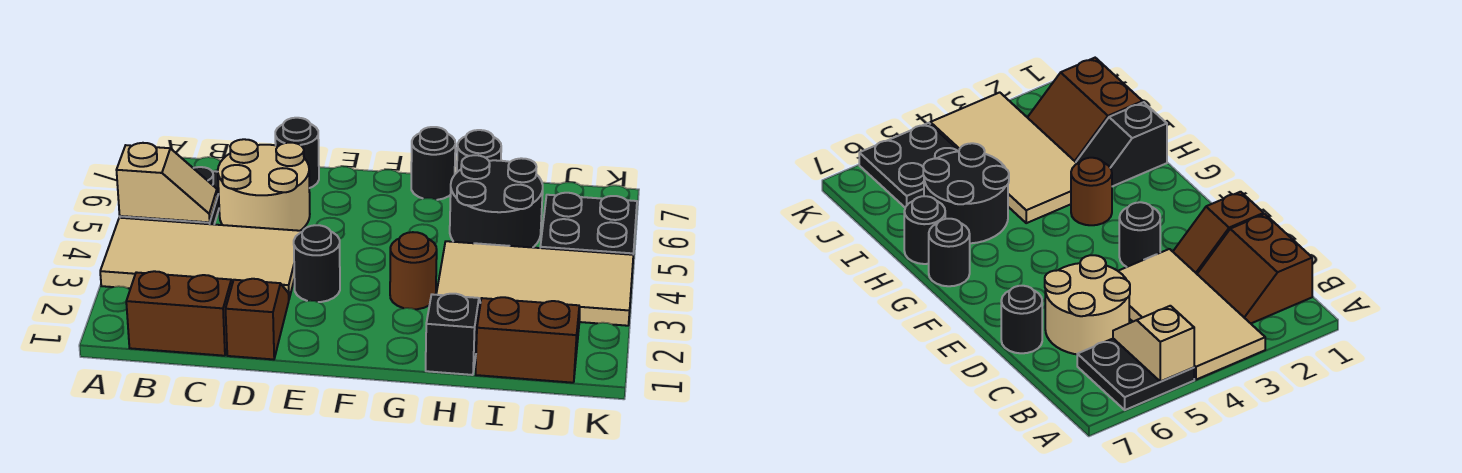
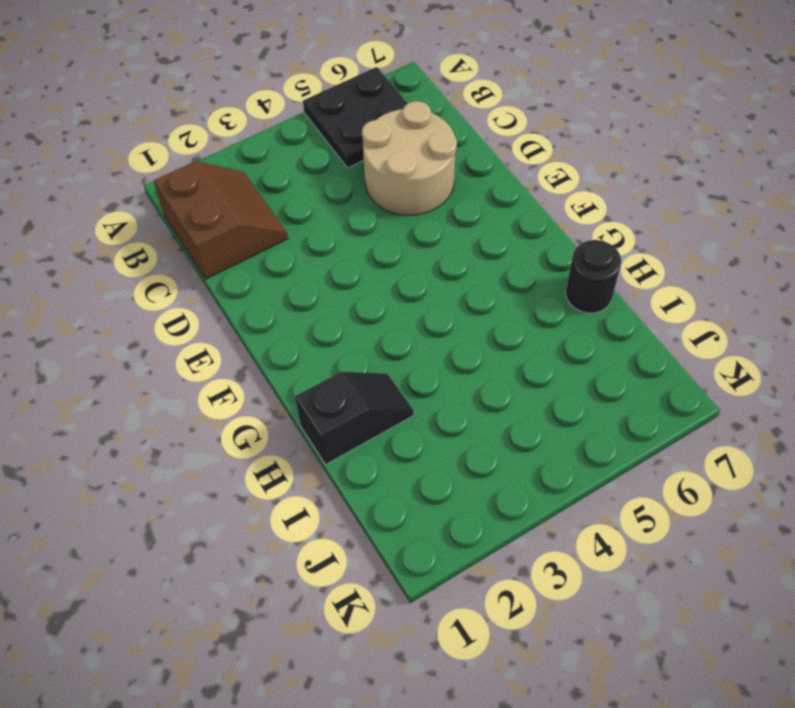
none -> tan 2x4 tile [100,218,302,298]
none -> brown 1x2 slope [226,279,289,359]
none -> black 1x1 round brick [275,118,319,188]

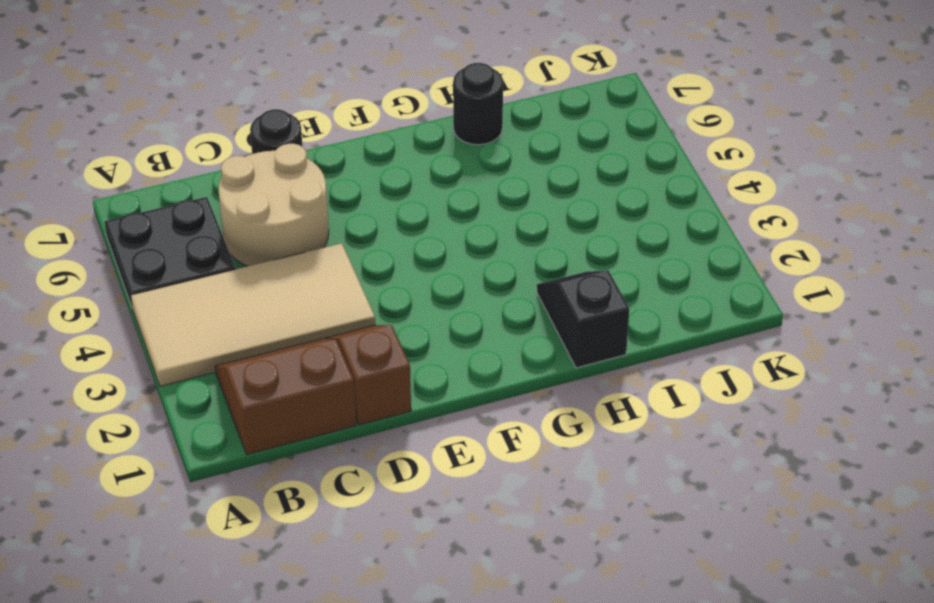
none -> black 1x1 round brick [294,225,340,302]
none -> brown 1x1 round brick [390,232,437,309]
none -> black 1x1 round brick [411,127,455,200]

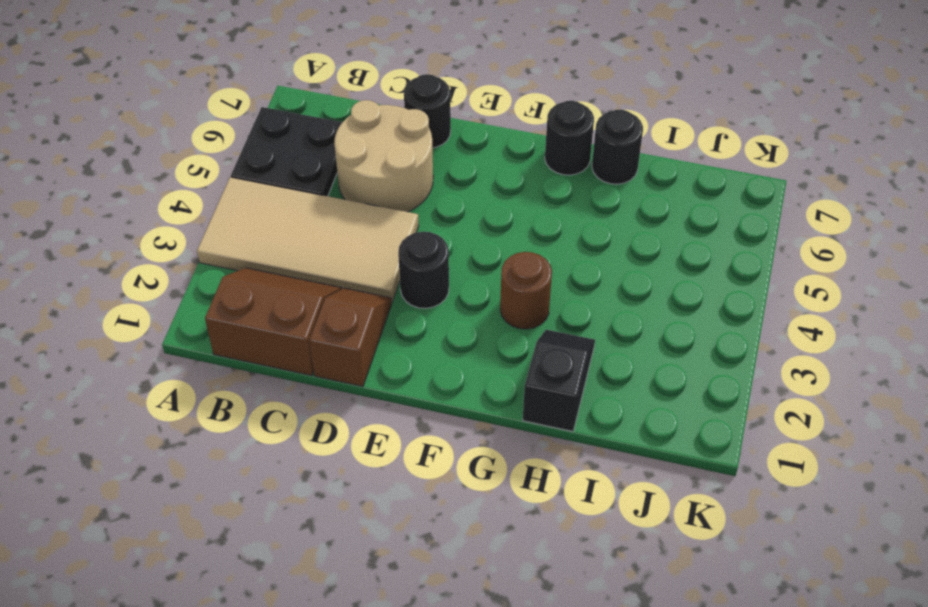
none -> tan 2x4 tile [436,241,633,326]
none -> black 2x2 round brick [450,155,543,248]
none -> brown 2x2 slope [476,297,580,383]

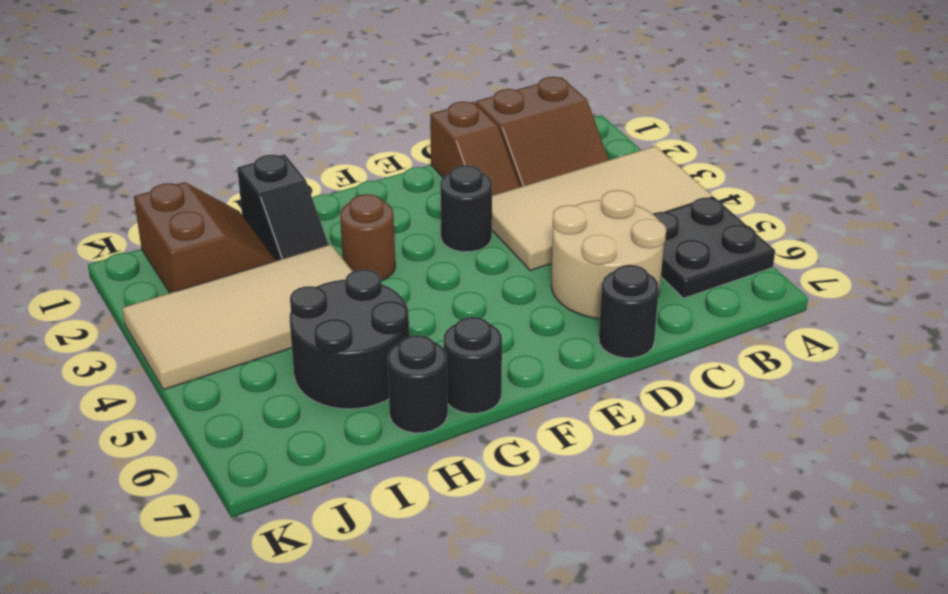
brown 2x2 slope [134,182,276,293] -> brown 2x2 slope turned to [476,297,580,383]
none -> black 2x2 plate [540,193,637,255]
none -> tan 1x2 slope [117,143,217,222]

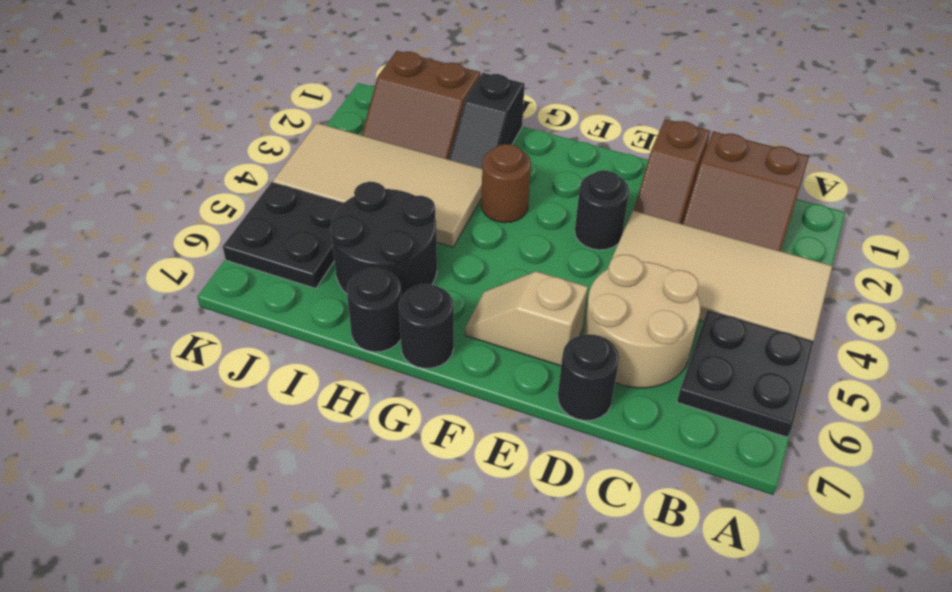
tan 1x2 slope [465,271,588,366] -> tan 1x2 slope moved to [117,143,217,222]

